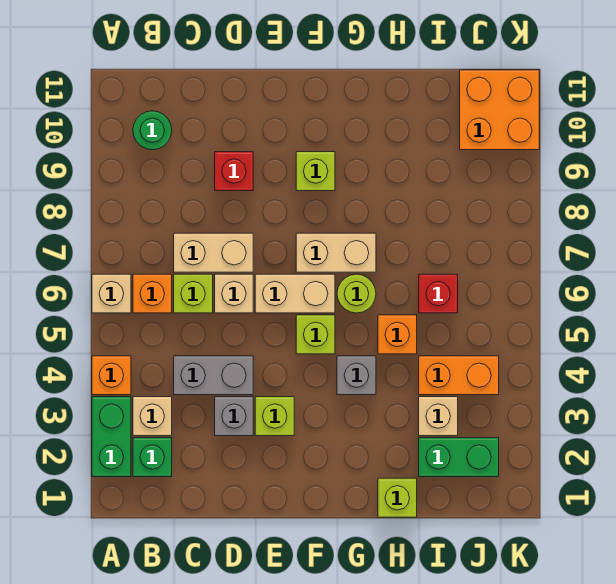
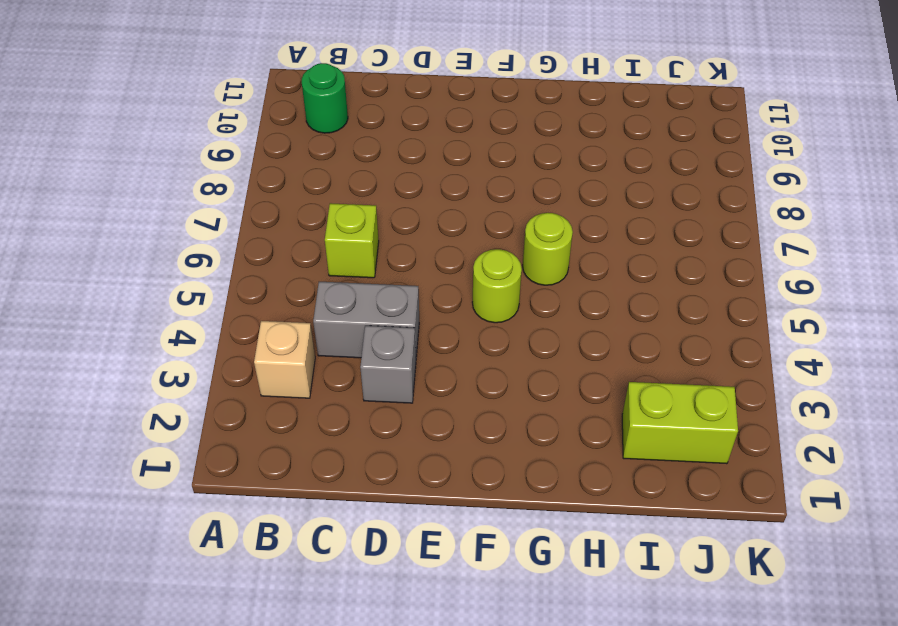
lime 1x1 round brick [472,249,522,323] -> lime 1x1 brick [296,315,335,354]
lime 1x2 brick [622,382,738,464] -> green 1x2 brick [419,438,499,477]
none -> green 1x2 brick [92,397,131,477]
none -> orange 1x1 brick [92,356,131,395]
none -> tan 1x1 brick [92,274,131,313]

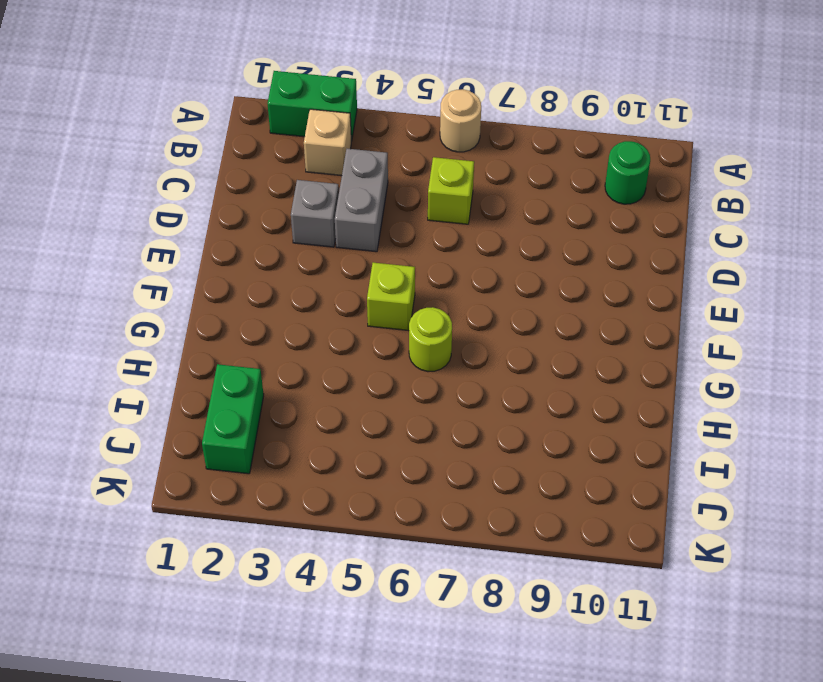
tan 1x1 round brick [440,89,481,152] -> tan 1x1 brick [92,274,131,313]
none -> orange 1x1 brick [92,356,131,395]
none -> green 1x1 brick [133,438,172,477]
none -> orange 1x1 brick [133,274,172,313]

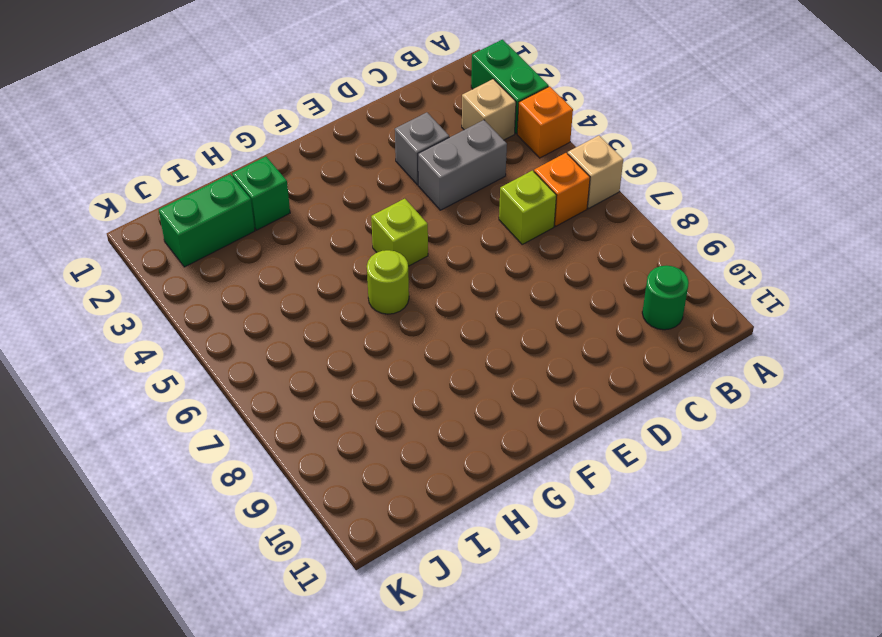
green 1x1 brick [232,157,290,230] -> green 1x1 brick moved to [133,438,172,477]
none -> tan 1x2 brick [174,233,253,272]
none -> tan 1x1 brick [215,274,253,313]
none -> red 1x1 brick [215,152,253,191]

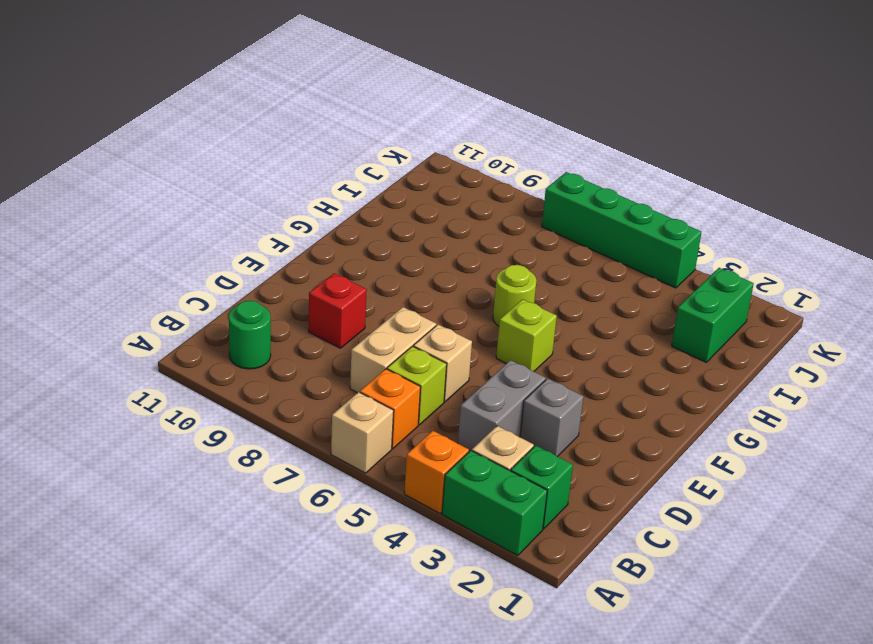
green 1x4 brick [542,172,701,288] -> none
none -> lime 1x1 brick [255,397,294,436]
none -> tan 1x2 brick [255,274,335,313]
none -> tan 1x2 brick [296,233,376,272]

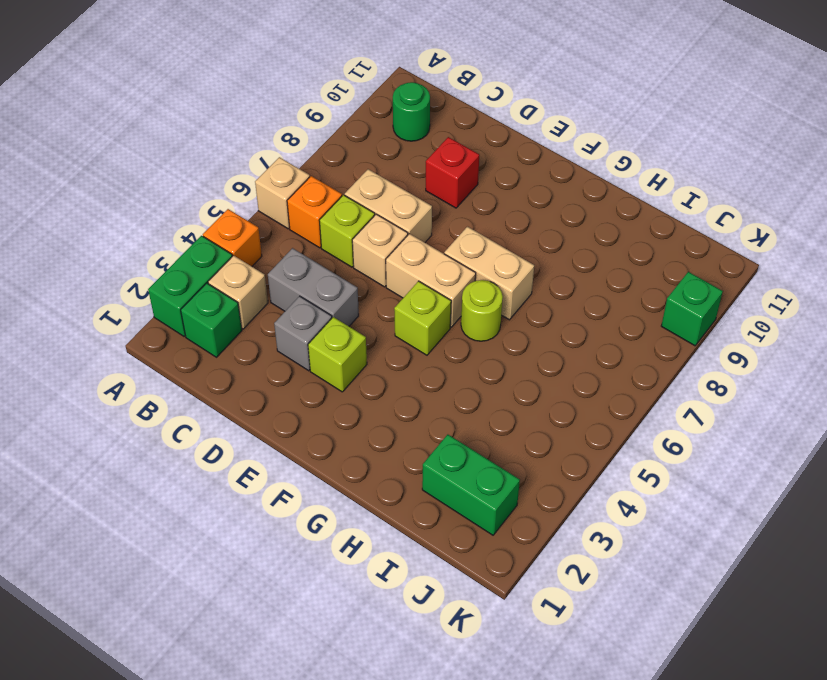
green 1x1 brick [661,272,723,346] -> none
none -> lime 1x1 brick [296,152,335,191]
none -> grey 1x1 brick [337,356,376,395]
none -> lime 1x1 brick [378,478,417,517]

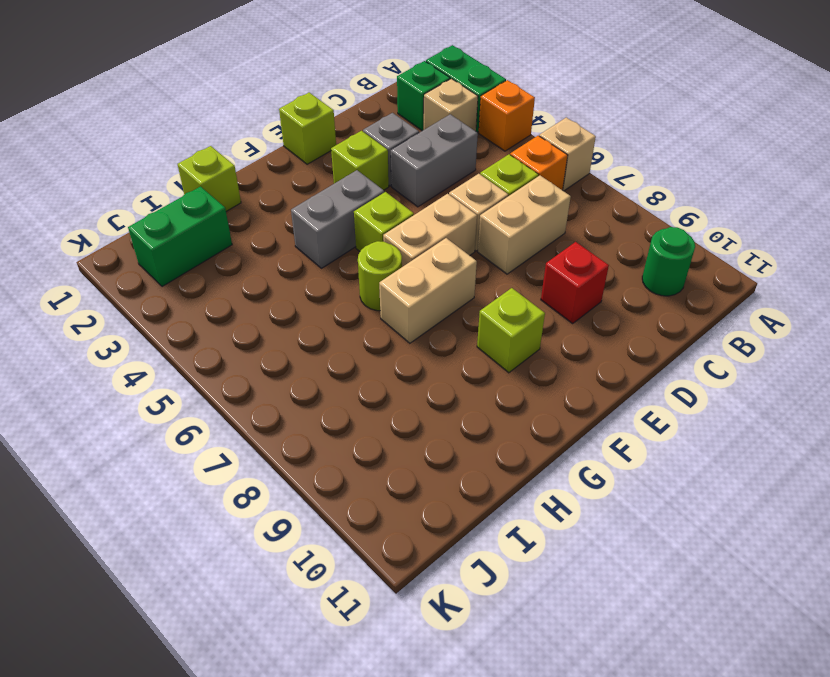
lime 1x1 brick [279,92,336,164] -> none
grey 1x2 brick [291,170,384,268] -> grey 1x1 brick [337,356,376,395]
none -> orange 1x1 brick [378,315,417,354]
none -> tan 1x1 brick [419,397,458,436]
none -> orange 1x2 brick [419,356,499,395]

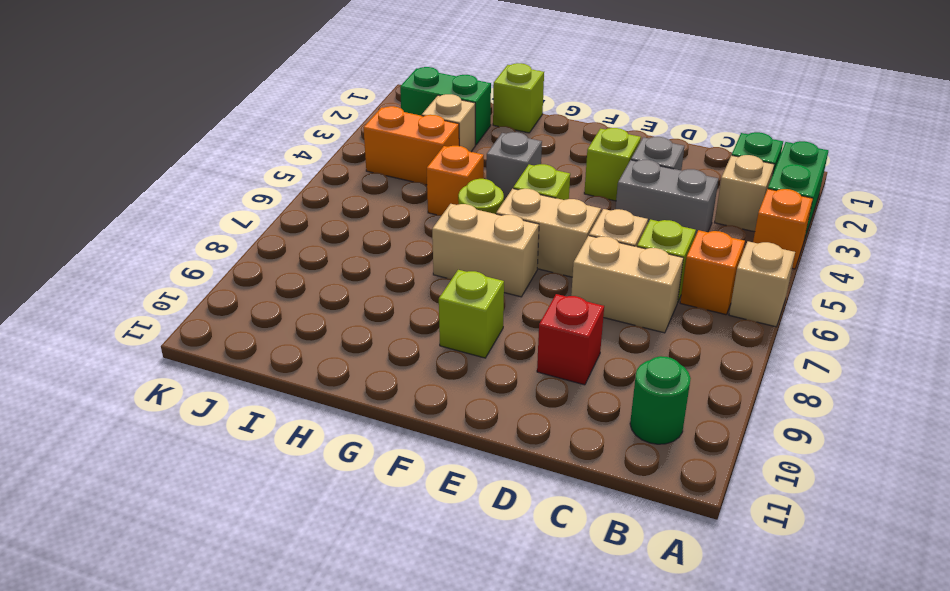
none -> red 1x1 brick [419,274,458,313]
none -> orange 2x2 brick [460,70,539,150]

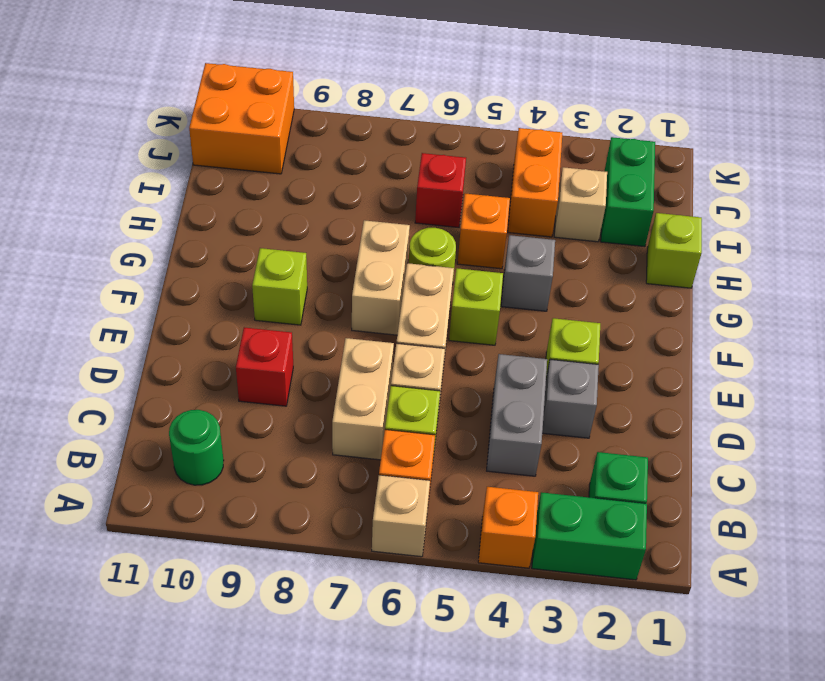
none -> tan 1x1 brick [133,397,172,436]

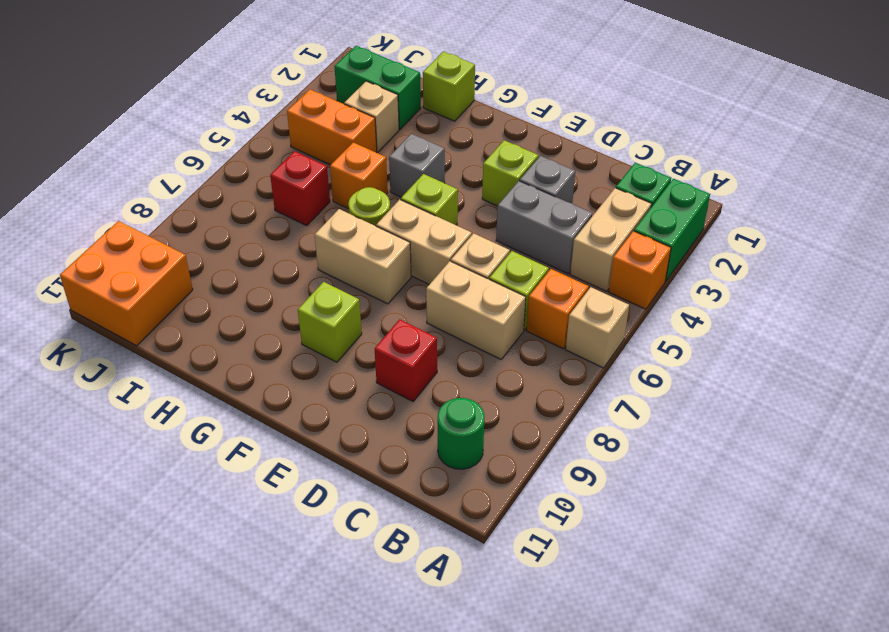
tan 1x2 brick [570,188,652,291] -> tan 1x1 brick [133,397,172,436]

